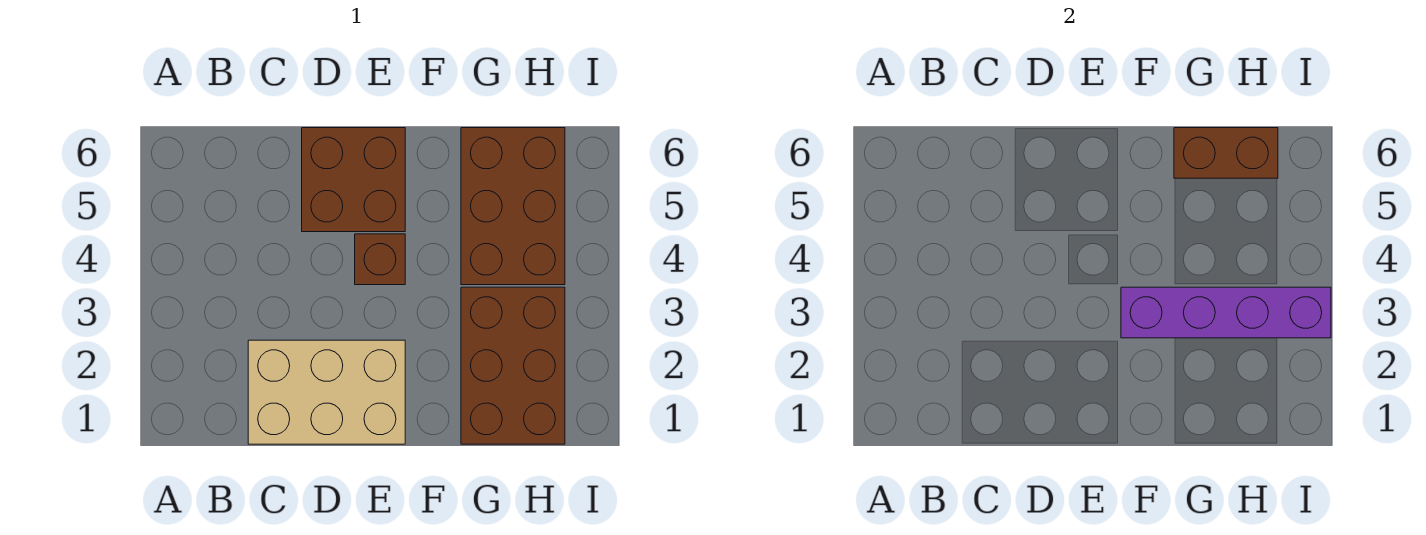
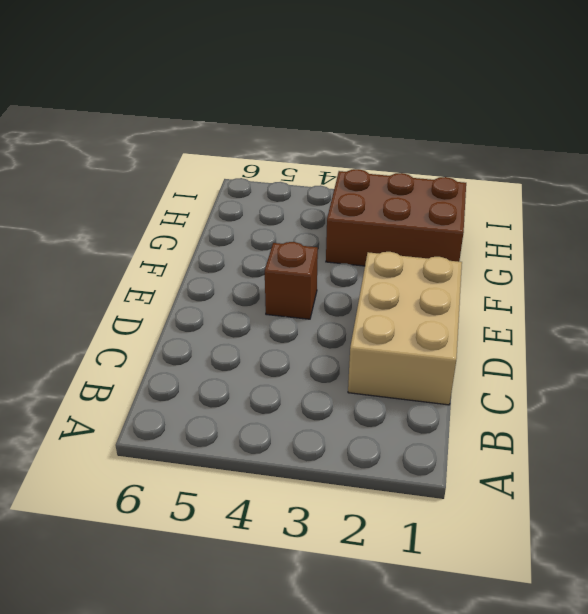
none -> brown 2x2 brick [302,128,405,232]
none -> brown 2x3 brick [461,128,565,285]

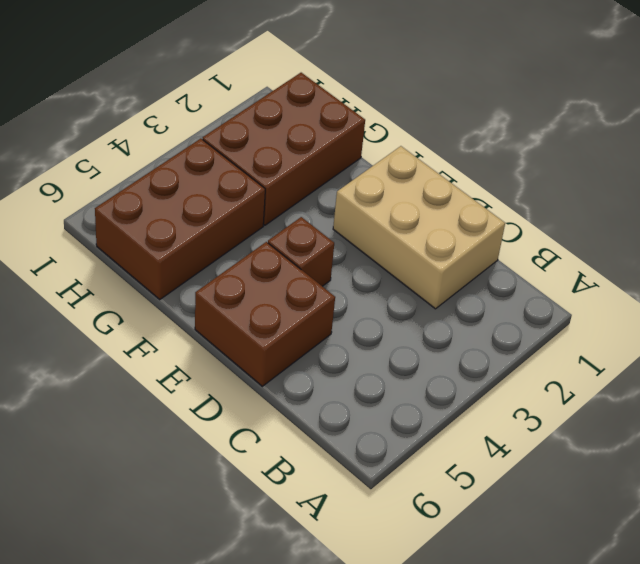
none -> purple 1x4 brick [1121,287,1331,338]
none -> brown 1x2 brick [1174,128,1278,178]

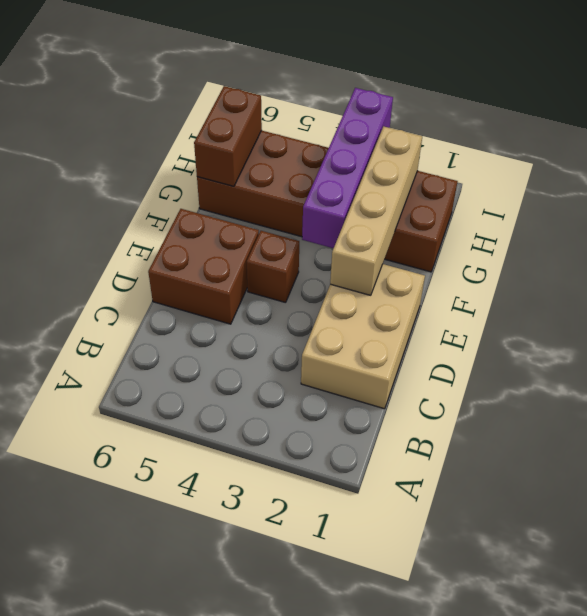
tan 1x4 brick [330,126,422,295] -> none

